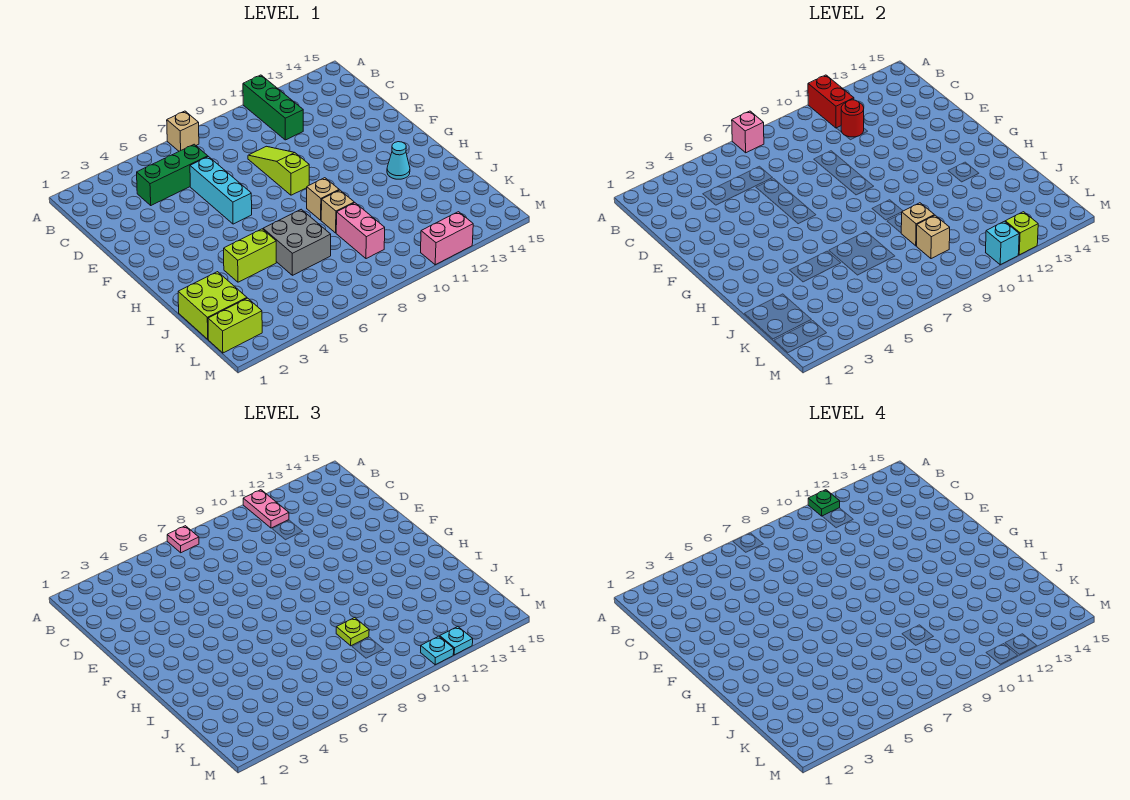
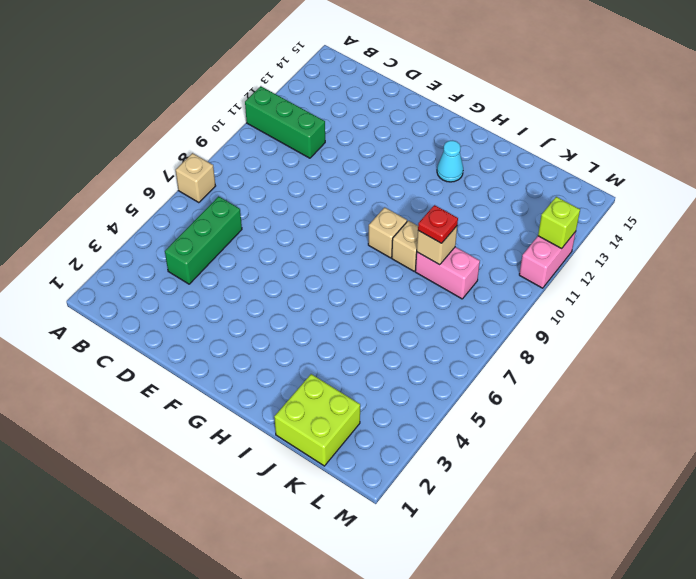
red 1x1 plate [418,205,458,243] -> lime 1x1 plate [336,617,369,646]
none -> cyan 1x3 brick [190,157,252,224]
none -> lime 1x3 slope [248,146,309,195]
none -> lime 1x2 brick [224,229,276,282]

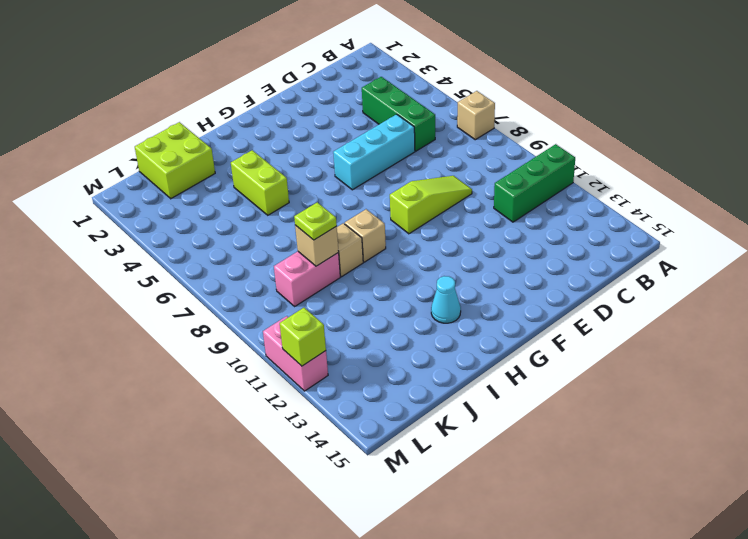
none -> grey 2x2 brick [263,209,331,275]
none -> lime 1x2 brick [208,298,262,353]
none -> pink 1x1 brick [732,111,764,153]

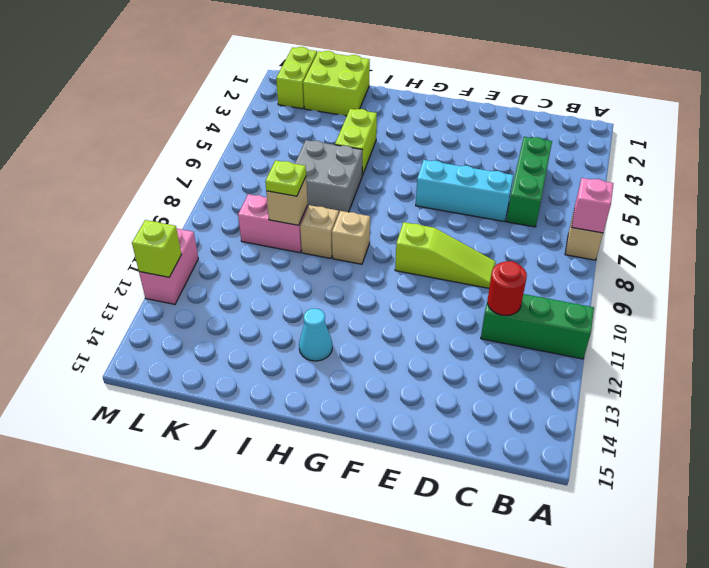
none -> red 1x2 brick [808,75,854,128]
none -> tan 1x1 brick [916,215,950,259]
none -> cyan 1x1 brick [986,221,1019,265]

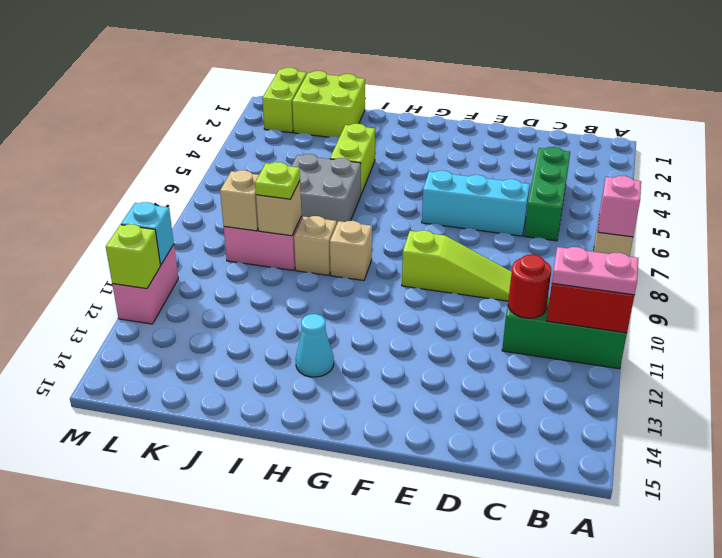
none -> pink 1x1 plate [167,526,199,553]
none -> cyan 1x1 plate [421,636,454,665]
none -> cyan 1x1 plate [440,626,473,655]

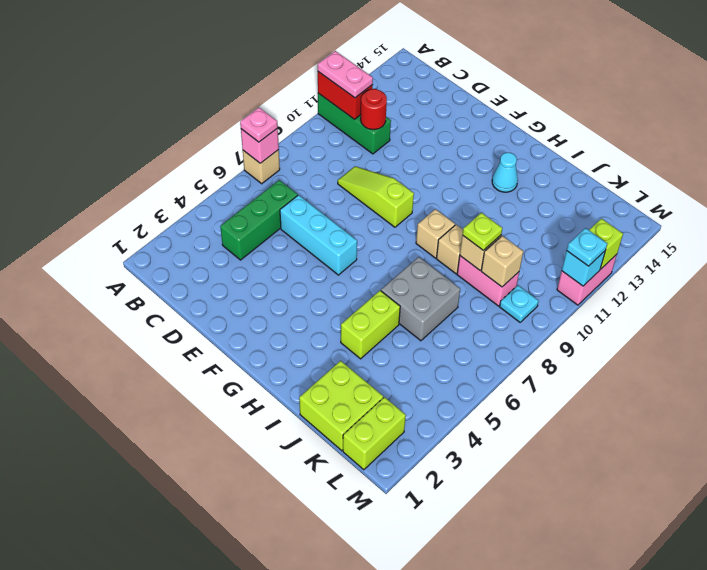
cyan 1x1 plate [500,285,539,322] -> cyan 1x1 plate moved to [440,626,473,655]
none -> green 1x1 plate [808,490,840,516]

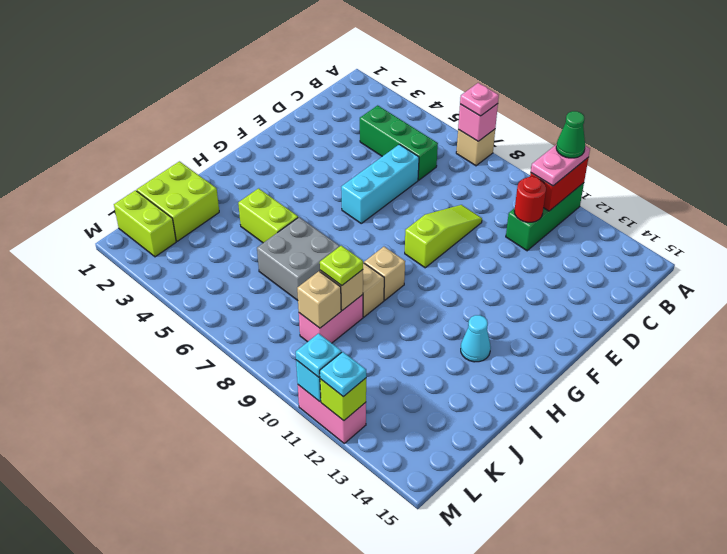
green 1x1 cone [556,111,585,158] -> green 1x1 plate [808,490,840,516]

